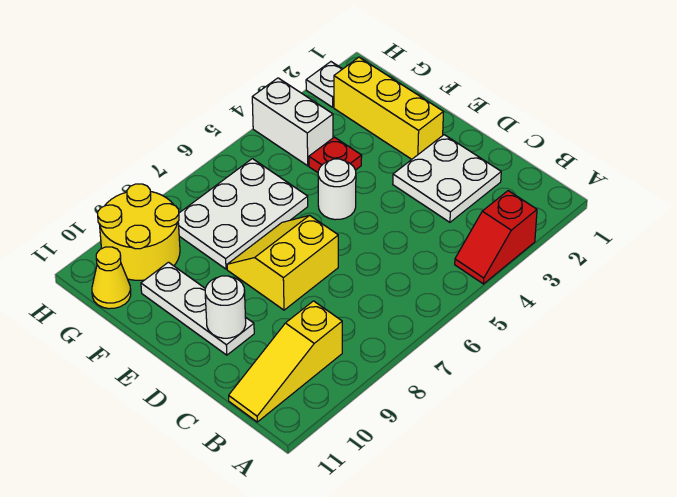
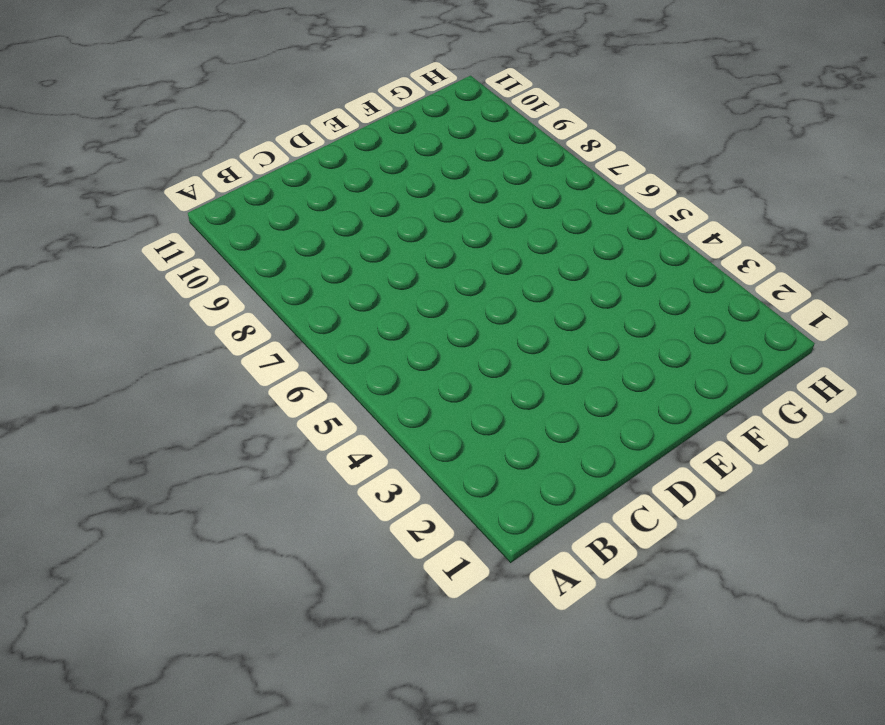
none -> red 1x2 slope [455,191,537,284]
none -> yellow 1x3 slope [229,301,342,422]
none -> white 2x2 plate [393,135,501,222]

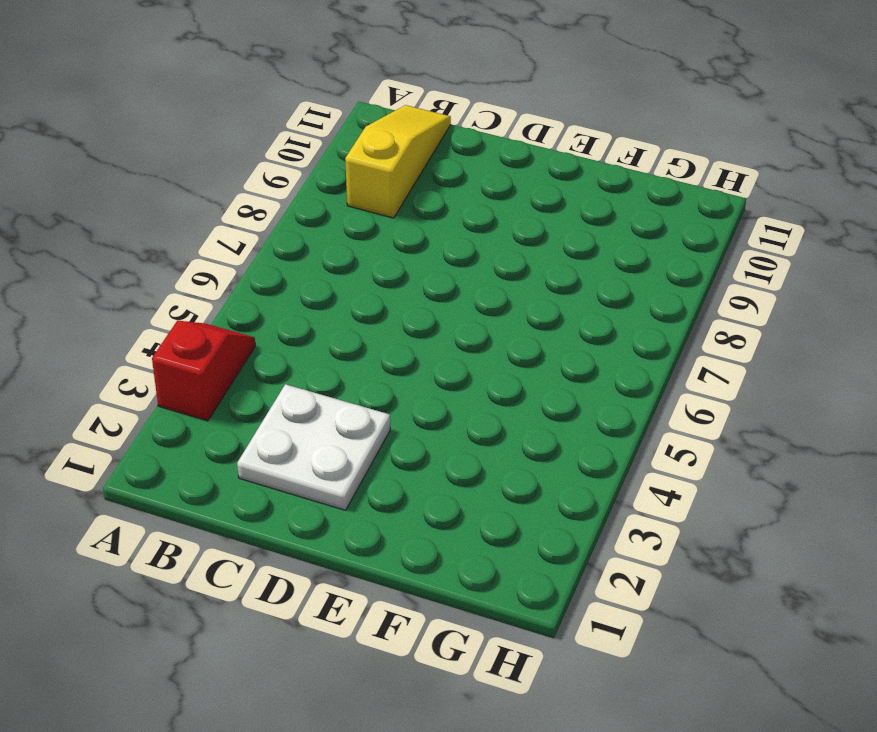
none -> yellow 2x2 slope [227,215,338,310]
none -> white 1x3 plate [141,262,254,355]
none -> yellow 1x3 brick [334,57,443,159]

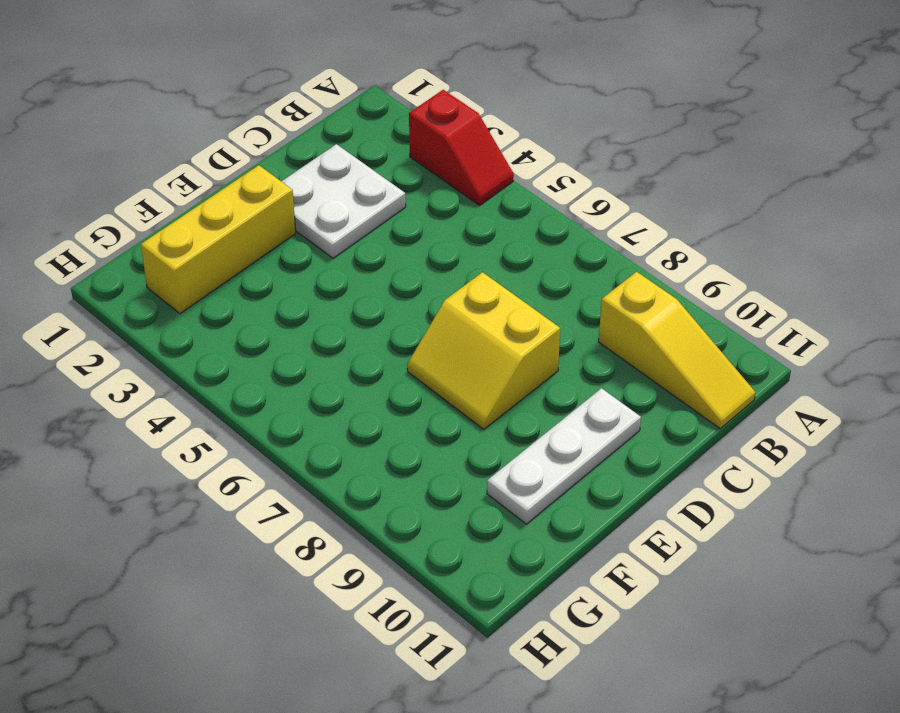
none -> white 1x1 round brick [318,159,356,220]
none -> red 1x1 plate [309,137,362,173]
none -> white 2x3 plate [178,159,308,269]

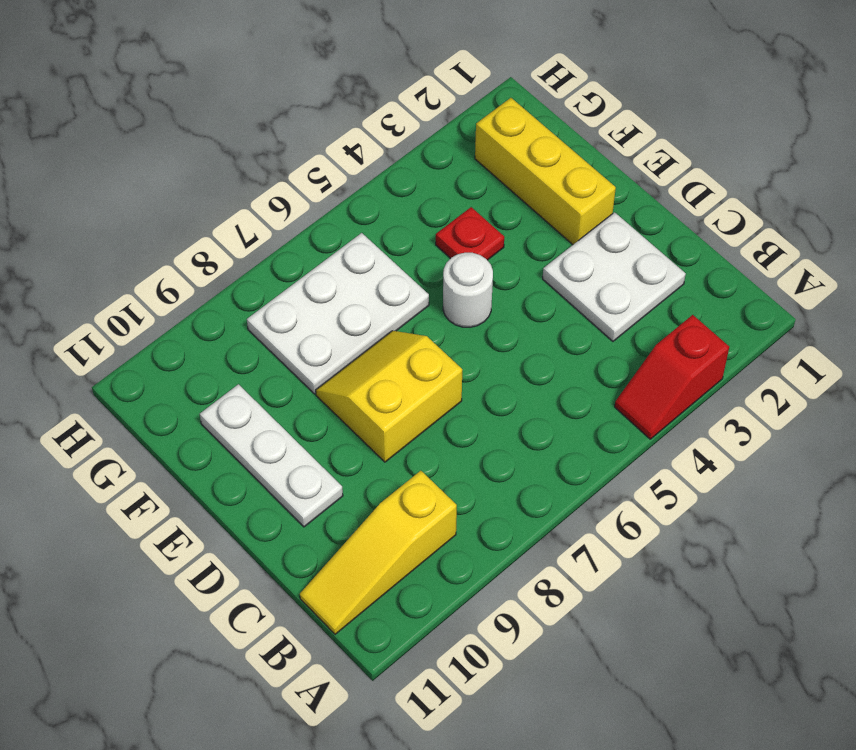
none -> white 1x2 brick [252,78,333,166]
none -> yellow 2x2 round brick [98,184,180,280]
none -> yellow 1x1 cone [92,247,131,309]

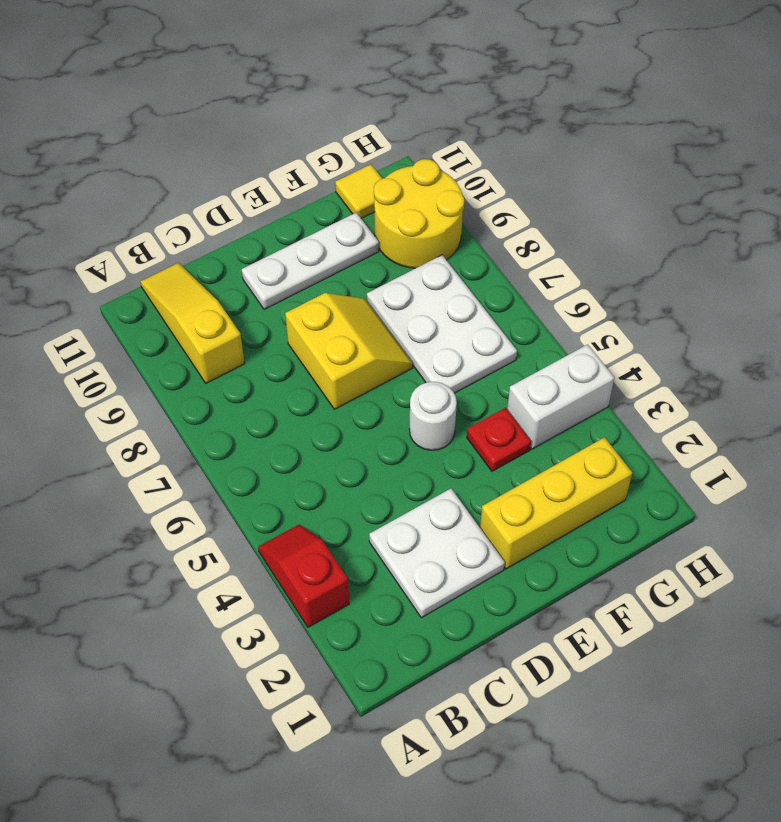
yellow 1x1 tile [335,164,382,218] -> yellow 1x1 cone [92,247,131,309]
none -> white 1x1 plate [306,62,342,107]
none -> white 1x1 round brick [205,276,246,338]

